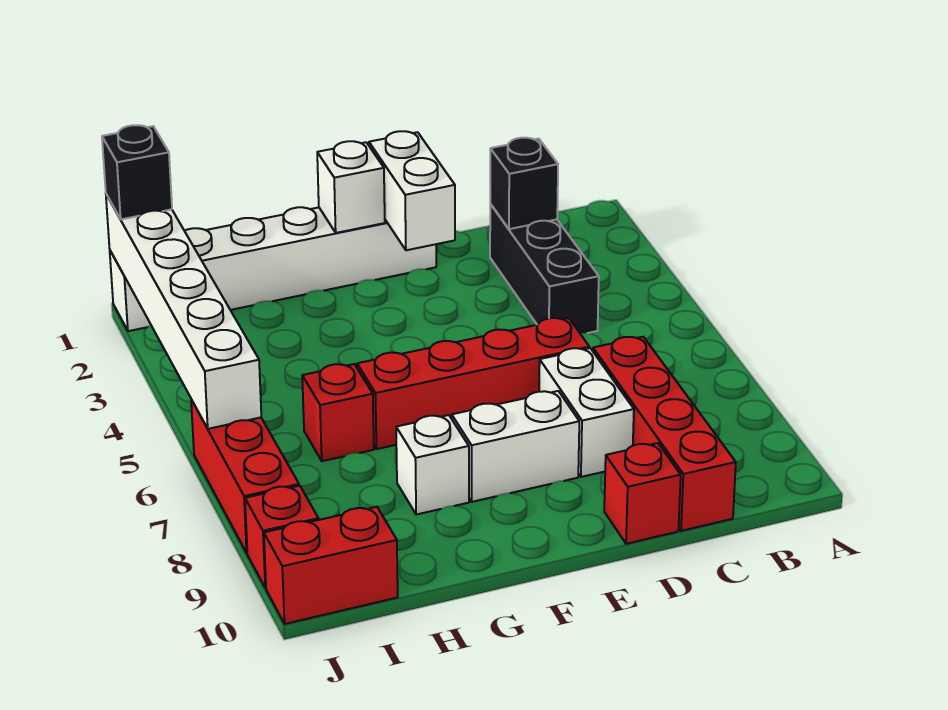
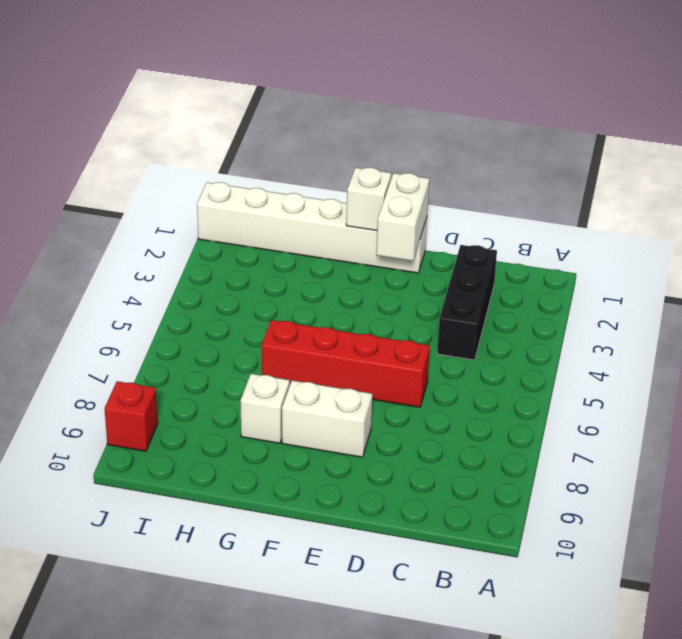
none -> red 1x4 brick [593,337,736,531]
none -> white 1x2 brick [539,348,634,477]
none -> red 1x1 brick [604,443,681,544]

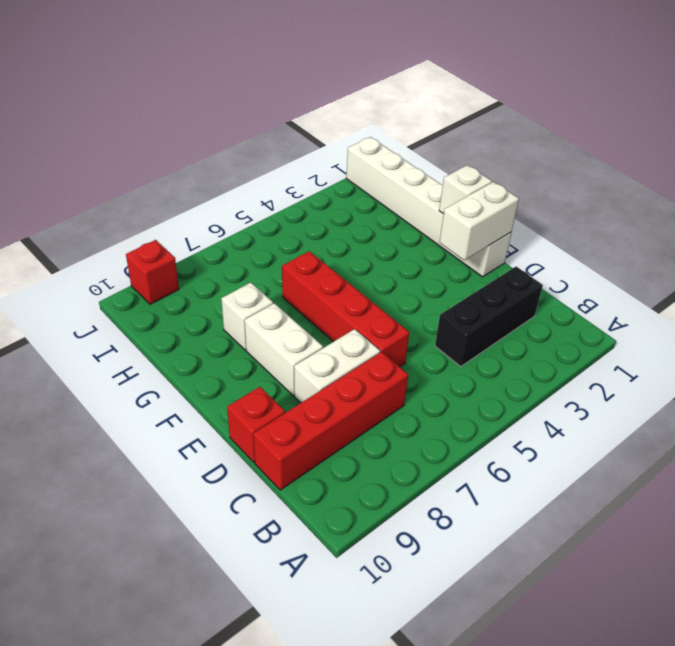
none -> red 1x1 brick [302,364,374,461]
none -> red 1x2 brick [264,507,398,624]
none -> red 1x3 brick [191,399,299,553]

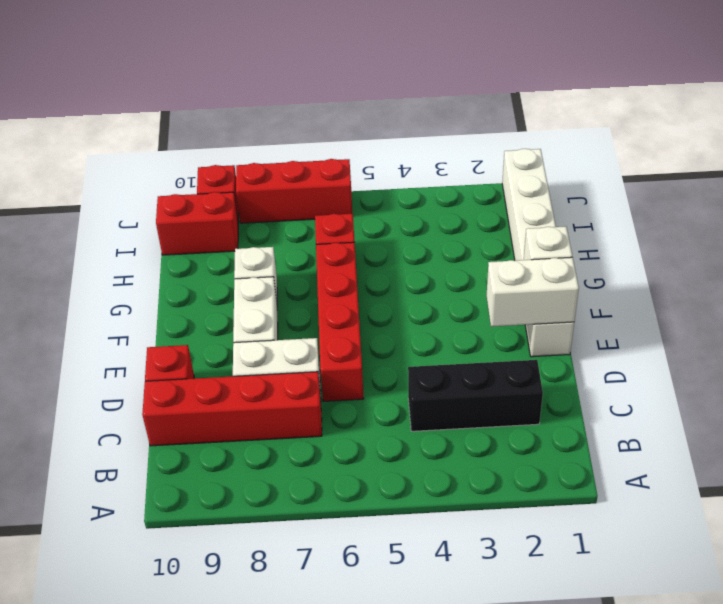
red 1x2 brick [156,192,238,255] -> red 1x2 brick turned to [264,507,398,624]
none -> black 1x1 brick [490,138,558,229]
none -> white 1x6 brick [106,194,261,429]
none -> black 1x1 brick [102,125,172,219]

